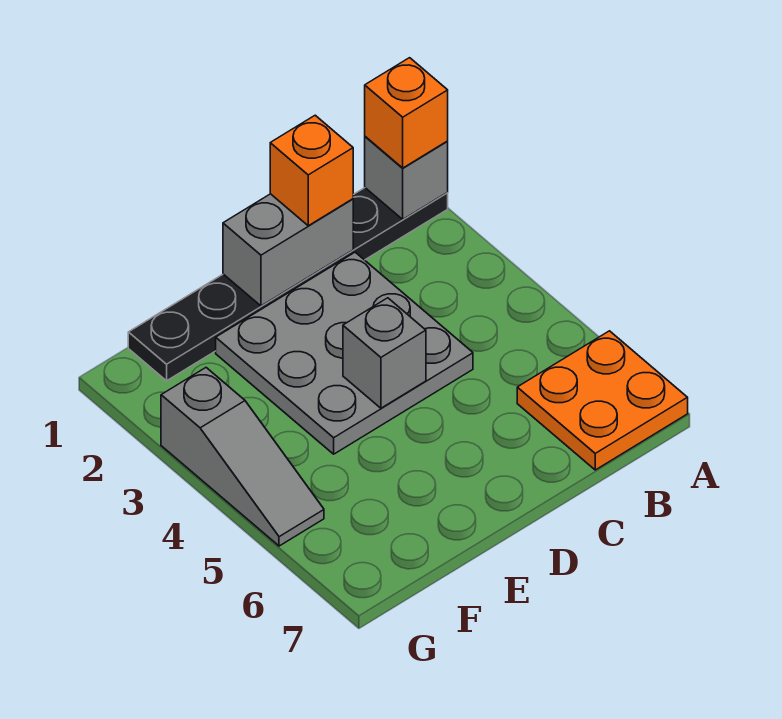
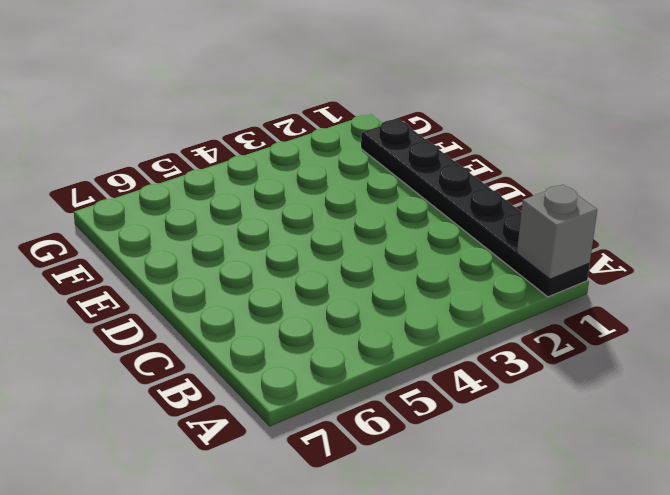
none -> orange 2x2 plate [517,331,688,470]
none -> grey 3x3 plate [216,252,473,454]

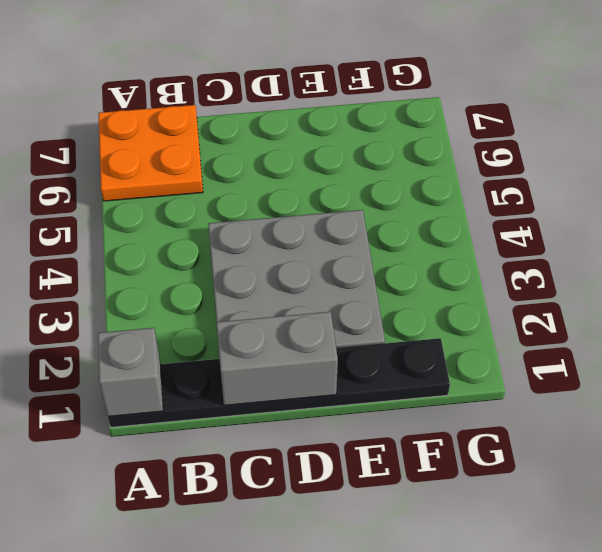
none -> grey 1x3 slope [161,368,324,546]
none -> grey 1x1 brick [343,298,426,408]

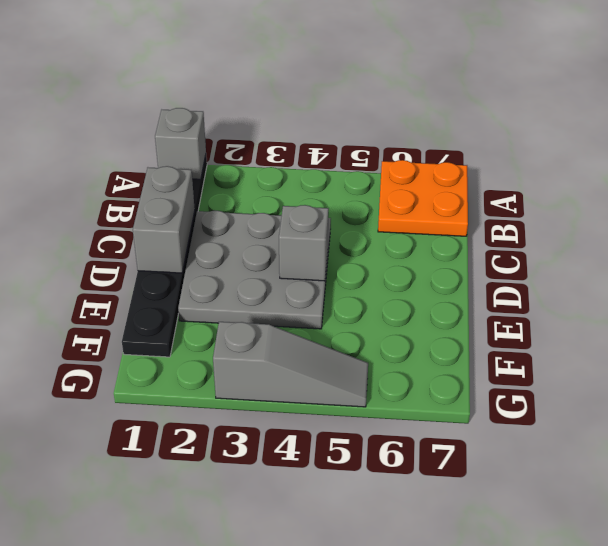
none -> orange 1x1 brick [365,58,448,168]
none -> orange 1x1 brick [270,115,353,226]

